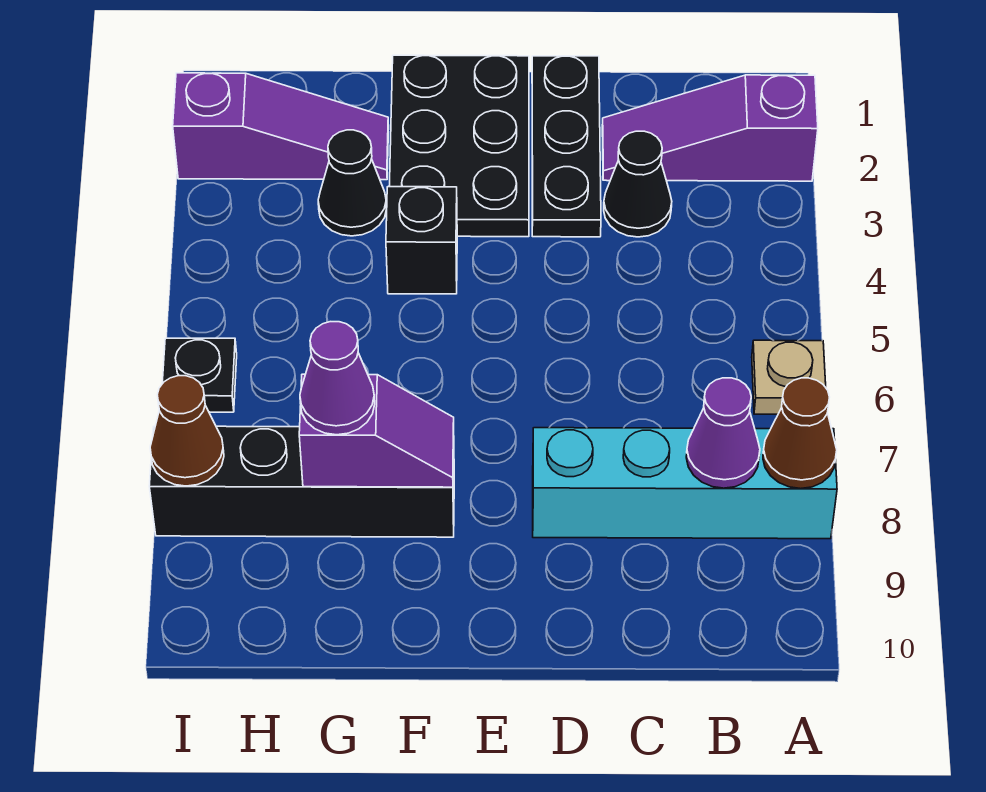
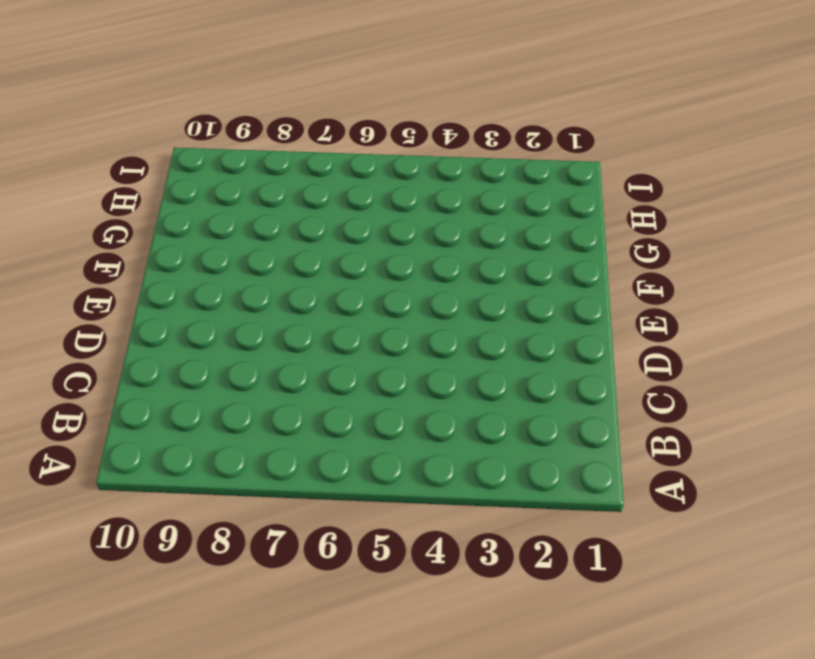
none -> purple 1x3 slope [602,75,818,181]
none -> tan 1x1 plate [752,340,826,414]
none -> cyan 1x4 brick [533,428,837,539]

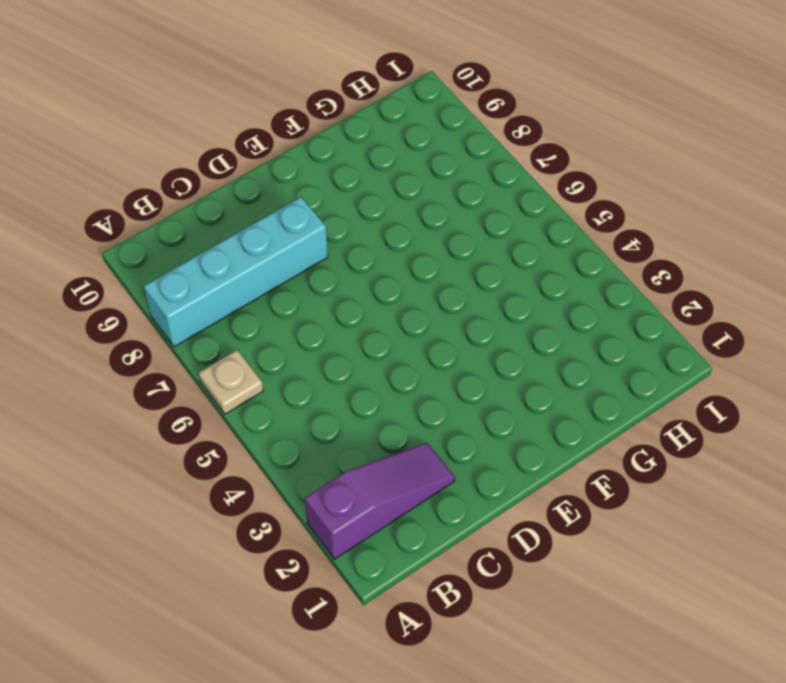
none -> black 1x1 cone [604,131,672,237]
none -> black 1x3 plate [532,56,601,237]
none -> black 2x3 plate [389,55,529,237]

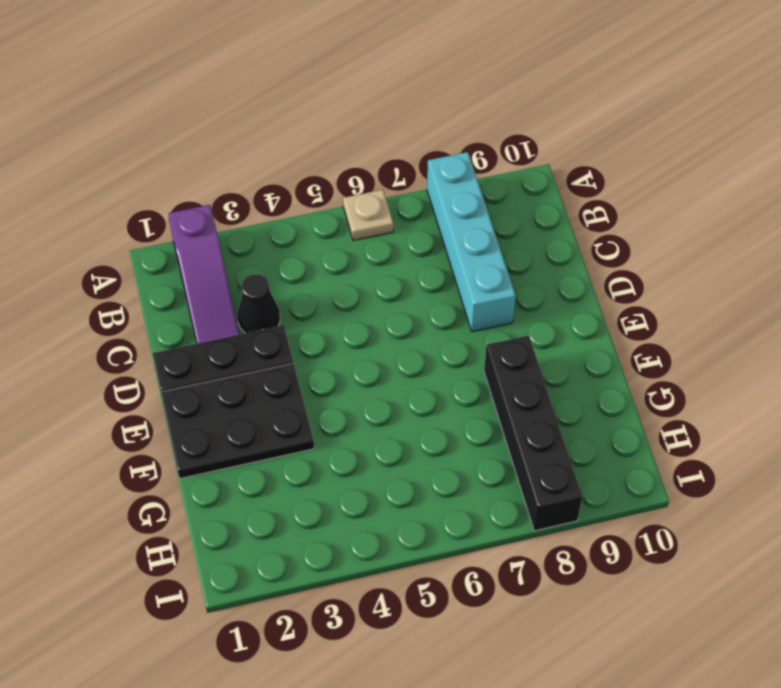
none -> black 1x1 brick [386,187,457,294]
none -> purple 1x3 slope [173,73,389,180]
none -> black 1x1 cone [318,130,387,236]

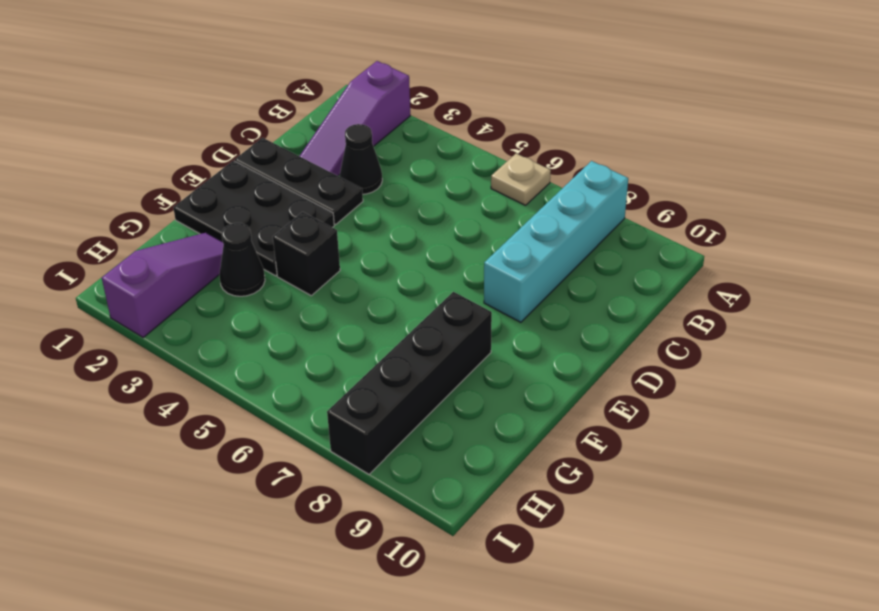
none -> black 1x1 plate [162,338,237,412]
none -> brown 1x1 cone [763,378,837,489]
none -> purple 1x1 cone [686,378,760,488]

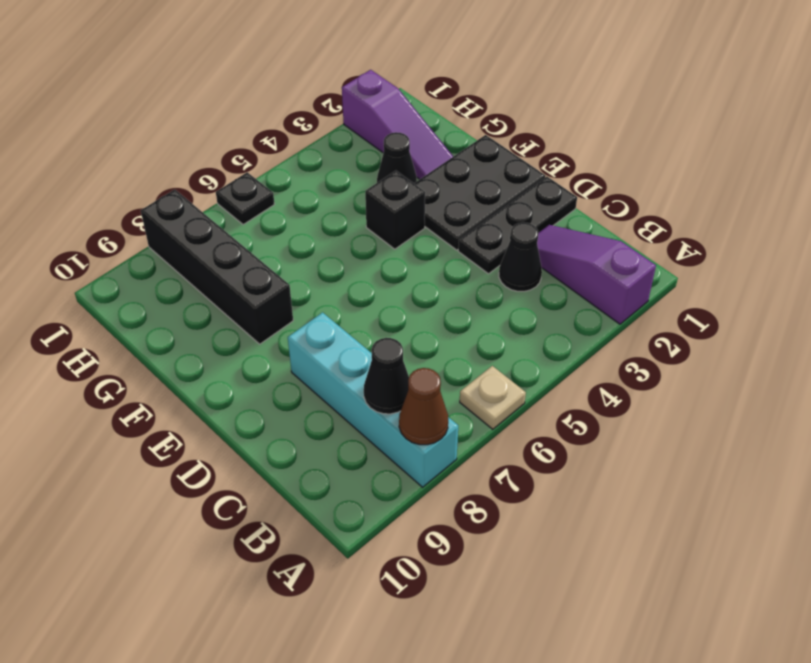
black 1x1 cone [364,338,409,414] -> purple 1x1 cone [686,378,760,488]
none -> purple 1x2 slope [299,374,454,487]
none -> brown 1x1 cone [150,376,224,486]
none -> purple 1x1 cone [300,322,375,435]

